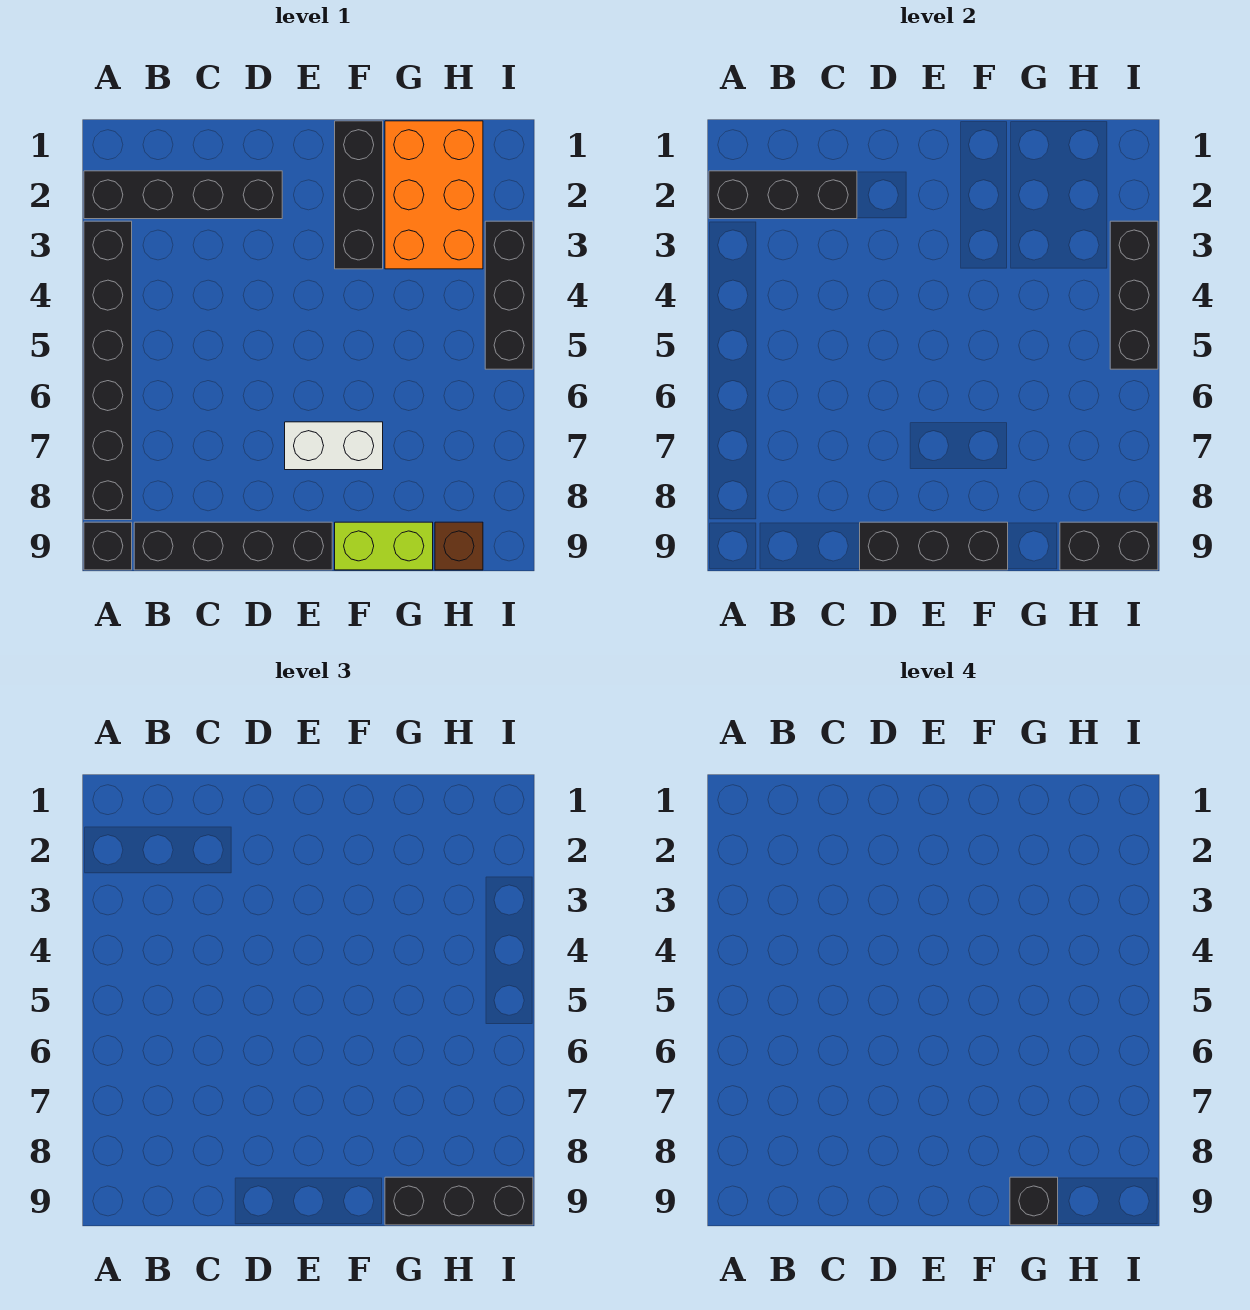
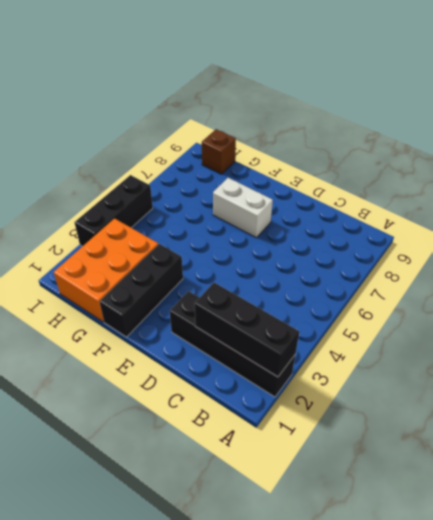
none -> black 1x6 brick [84,221,132,520]
none -> black 1x1 brick [84,522,132,570]
none -> black 1x4 brick [134,522,332,570]

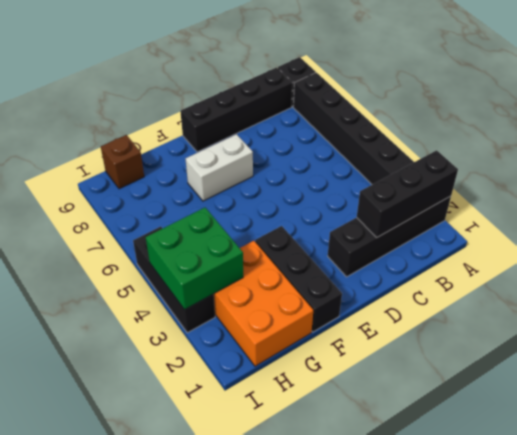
green 2x2 brick [146,208,243,310] -> black 1x3 brick [1110,221,1158,369]
none -> lime 1x2 brick [335,522,433,570]
none -> black 1x3 brick [860,522,1008,570]
none -> black 1x2 brick [1060,522,1158,570]

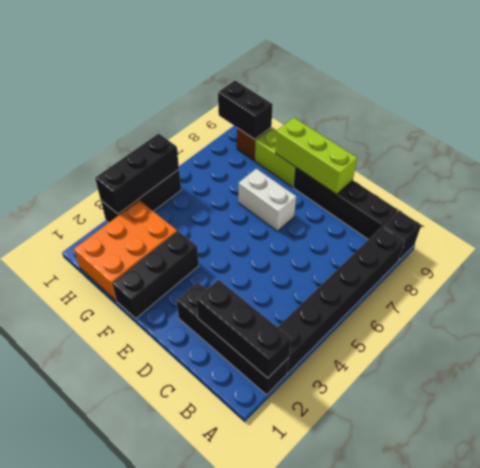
lime 1x3 brick [275,117,357,194] -> black 1x3 brick [860,522,1008,570]
none -> black 1x3 brick [385,1177,533,1225]
none -> black 1x1 brick [1010,1177,1058,1225]

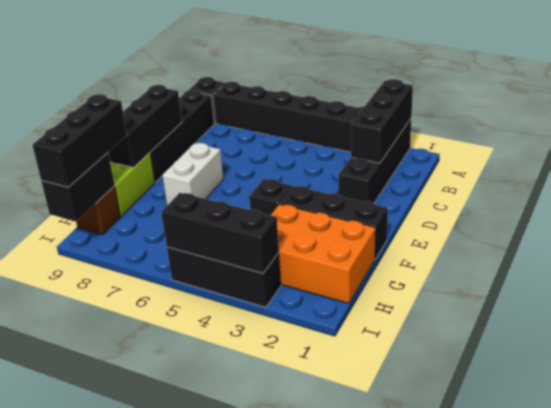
black 1x1 brick [249,179,292,215] -> black 1x1 brick moved to [1010,1177,1058,1225]

